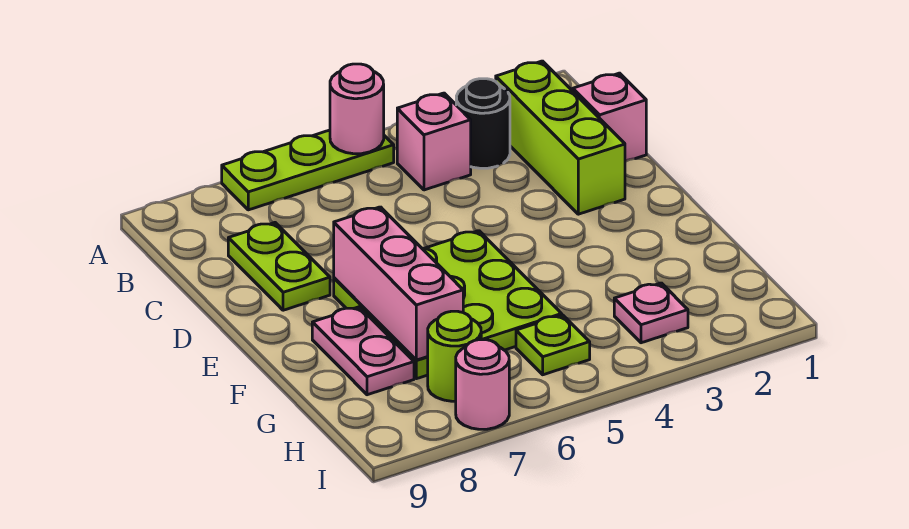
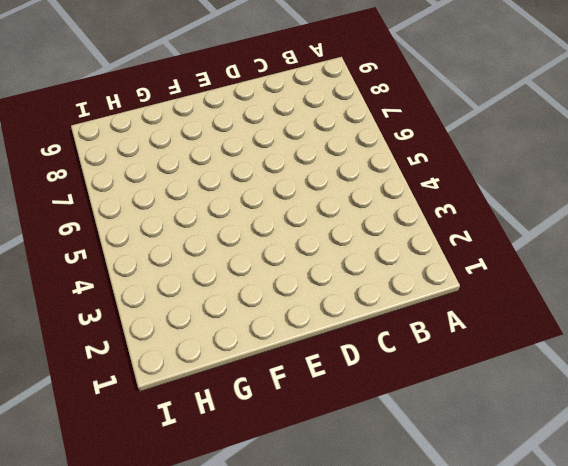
none -> lime 1x3 plate [222,130,394,210]
none -> lime 1x3 brick [496,61,625,214]
none -> black 1x1 round brick [456,79,510,168]

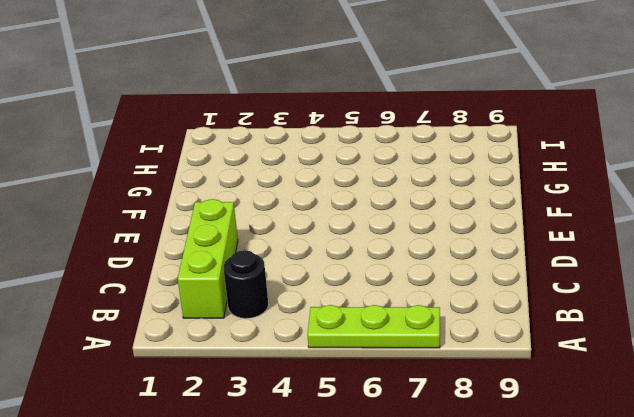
none -> pink 1x1 brick [397,93,471,190]
none -> pink 1x1 brick [573,73,646,161]
none -> lime 1x2 plate [228,223,330,310]

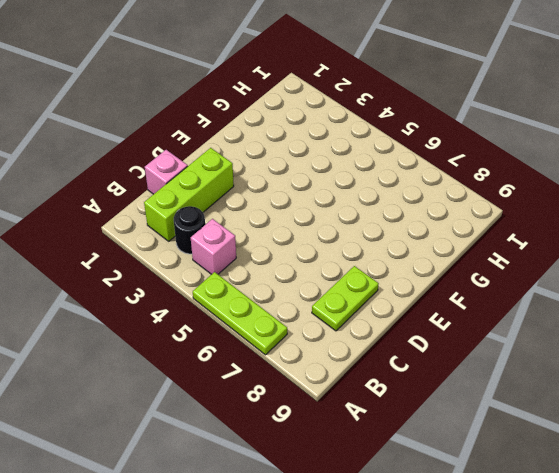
none -> lime 3x3 plate [334,231,562,379]
none -> pink 1x2 plate [312,307,414,395]
none -> pink 1x1 plate [614,283,688,343]

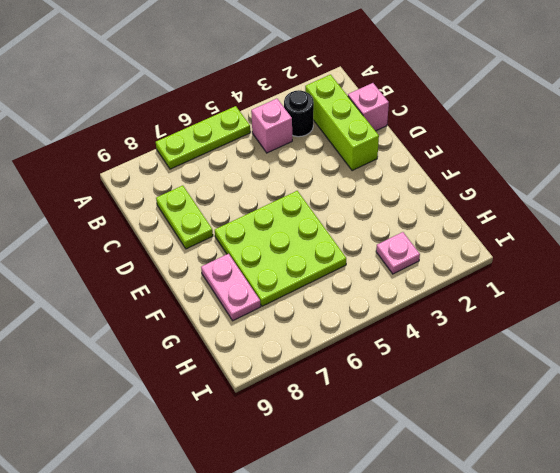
none -> lime 1x1 plate [516,315,590,375]
none -> lime 1x1 round brick [428,311,481,401]
none -> pink 1x1 round brick [456,340,509,429]

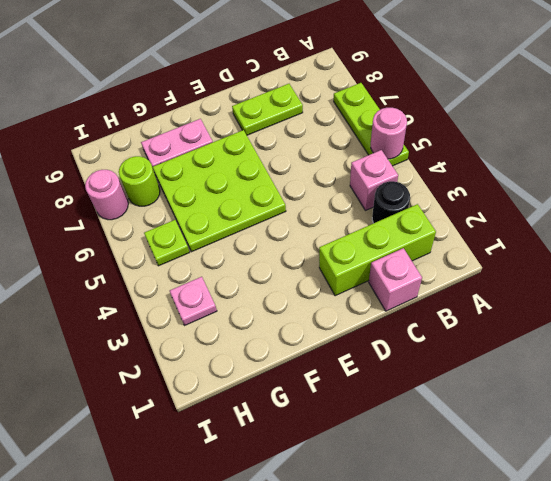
none -> pink 1x3 brick [334,207,463,360]

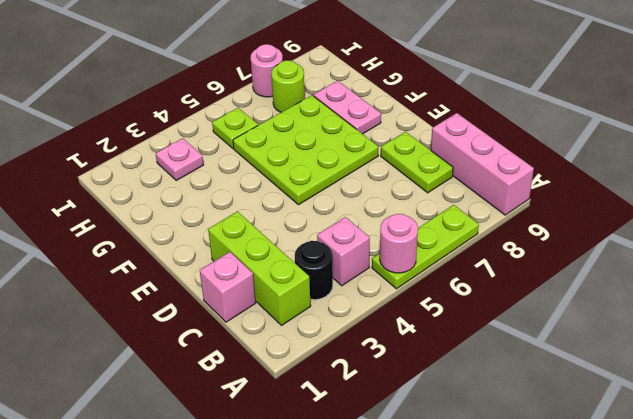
pink 1x3 brick [431,113,534,215] -> pink 1x3 brick moved to [334,207,463,360]

